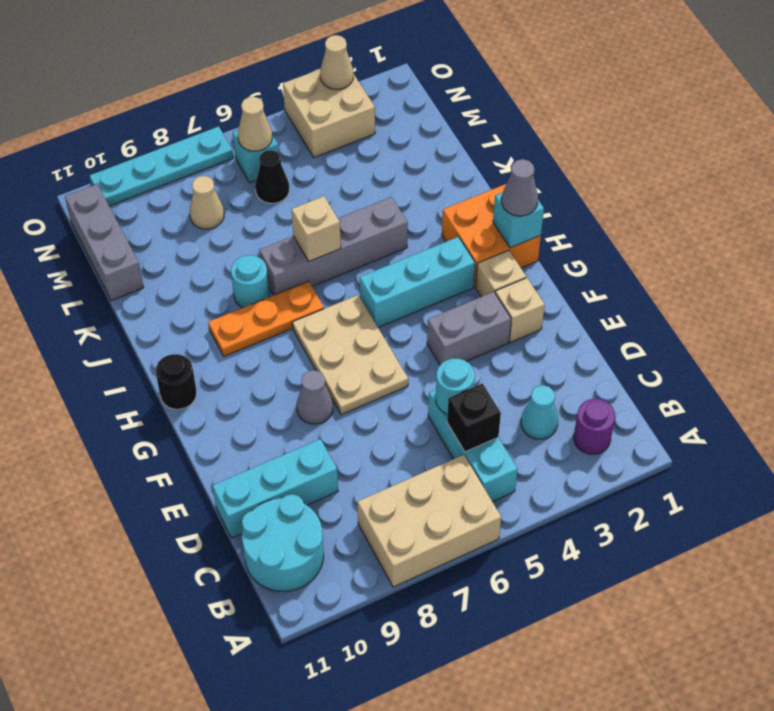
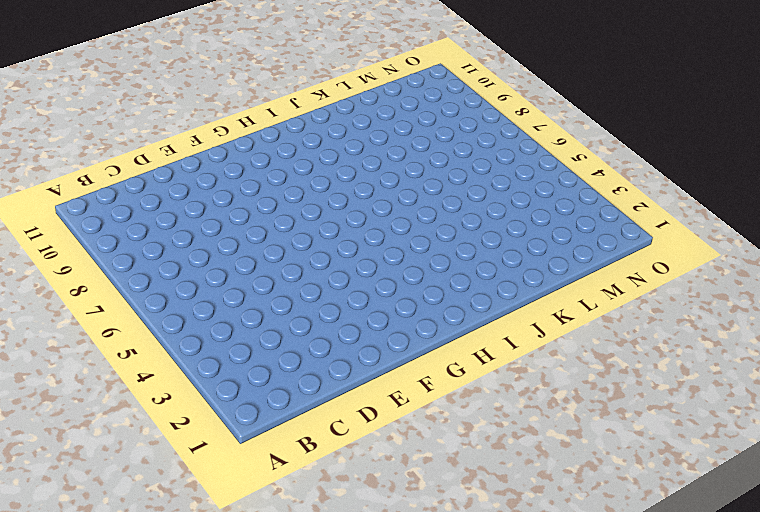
none -> tan 2x3 brick [357,455,501,587]
none -> purple 1x1 round brick [574,399,615,454]
none -> cyan 1x3 brick [428,390,518,502]
none -> cyan 2x2 round brick [242,494,324,591]

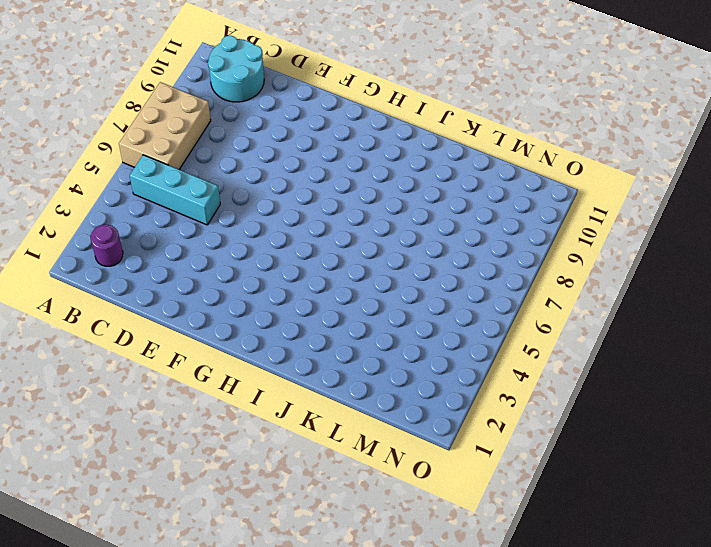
none -> cyan 1x1 cone [521,385,558,439]
none -> cyan 1x3 brick [212,439,338,538]
none -> tan 1x1 brick [495,278,545,342]
none -> grey 1x2 brick [427,292,511,365]

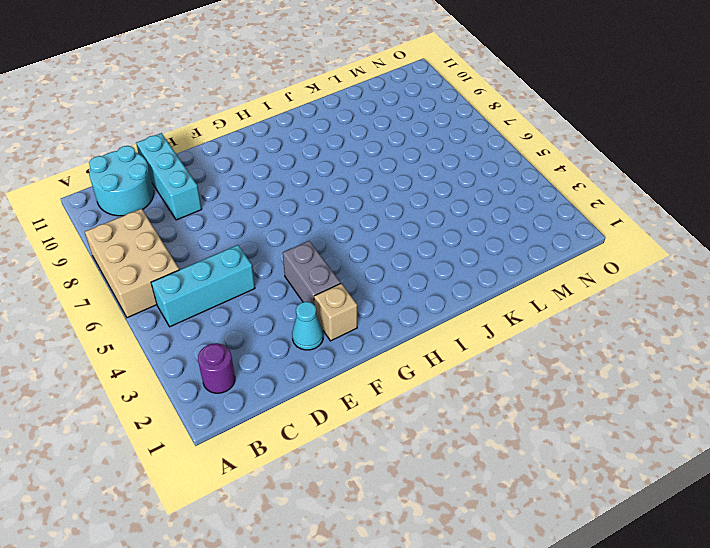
cyan 1x1 cone [292,302,323,350] -> cyan 1x1 cone moved to [521,385,558,439]
none -> tan 2x3 plate [292,295,408,415]
none -> grey 1x1 cone [297,370,333,424]
none -> tan 1x1 brick [476,250,526,297]
none -> orange 2x2 brick [442,184,541,287]

